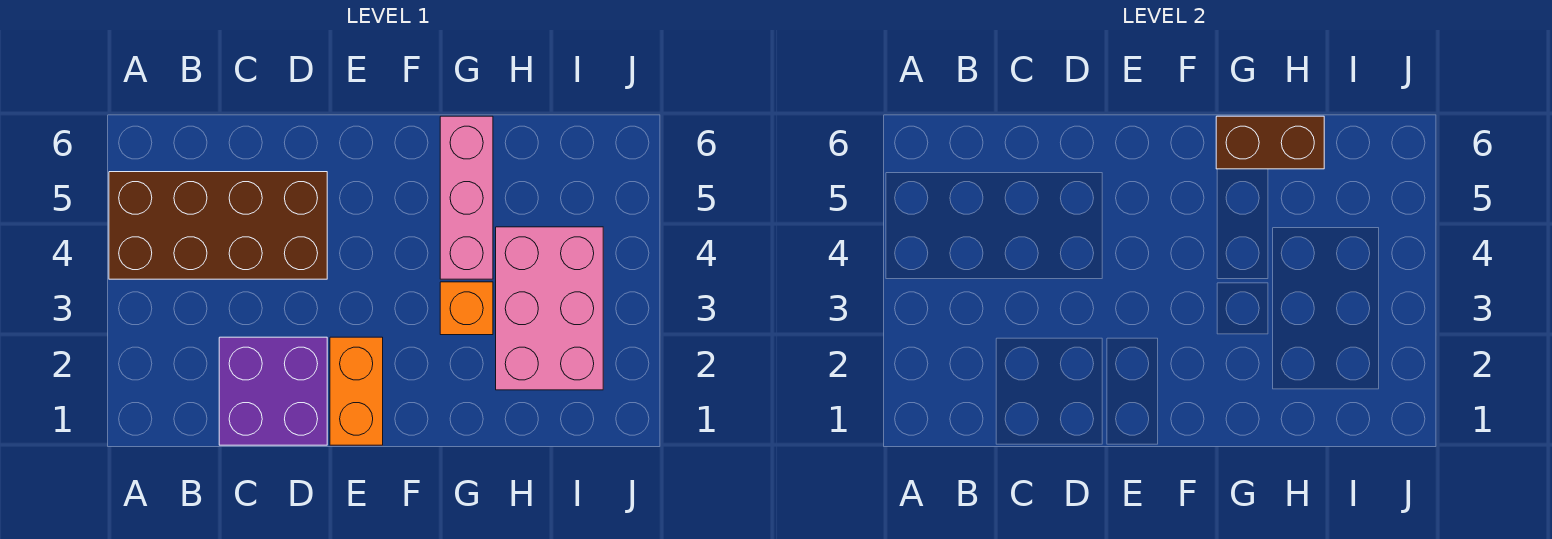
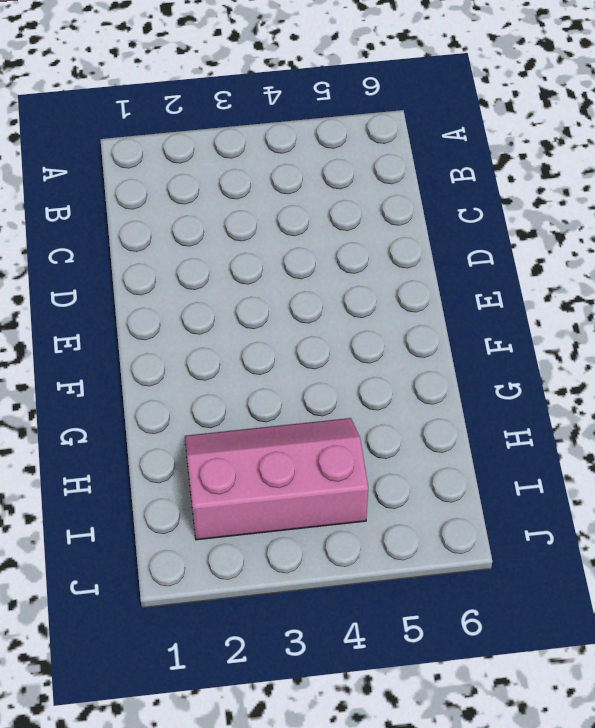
pink 2x3 slope [185,418,368,540] -> pink 2x3 brick [496,227,603,390]
none -> brown 2x4 brick [109,172,327,279]
none -> purple 2x2 brick [219,337,327,445]

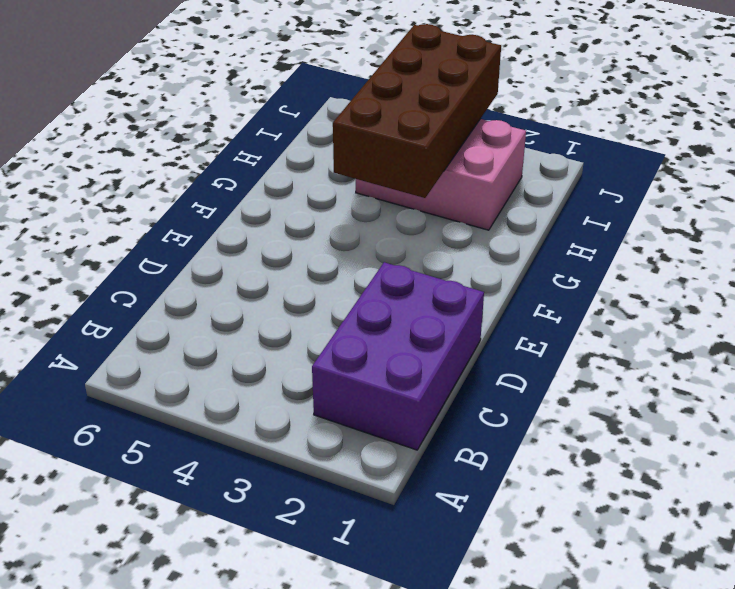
purple 2x3 brick [312,262,484,450] -> purple 2x2 brick [219,337,327,445]
brown 2x4 brick [333,24,501,198] -> brown 2x4 brick moved to [109,172,327,279]
none -> orange 1x2 brick [330,337,383,445]
none -> orange 1x1 brick [440,282,493,335]

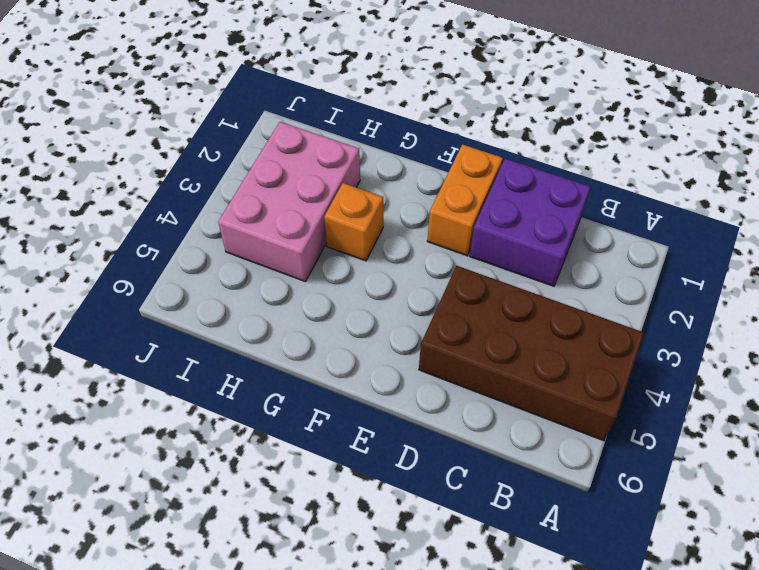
none -> pink 1x3 brick [440,116,493,279]
none -> brown 1x2 brick [1216,116,1324,169]

